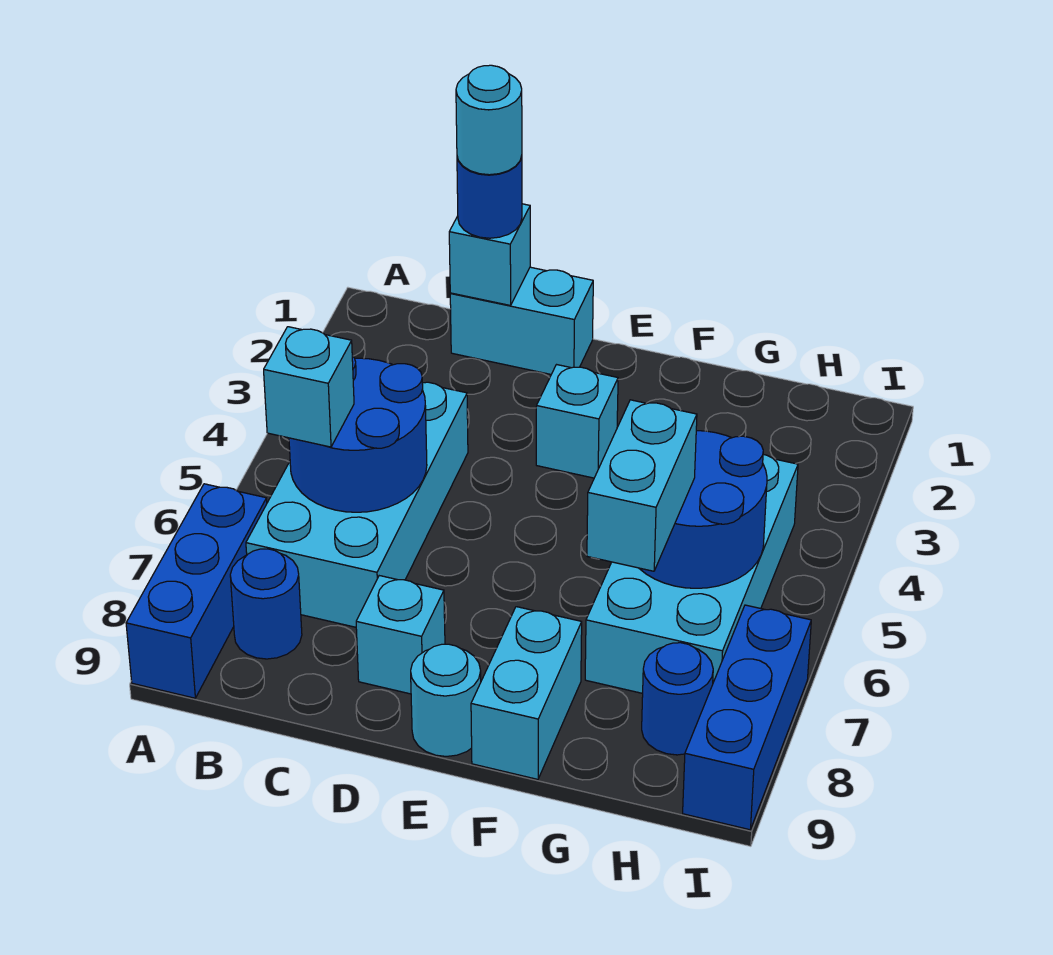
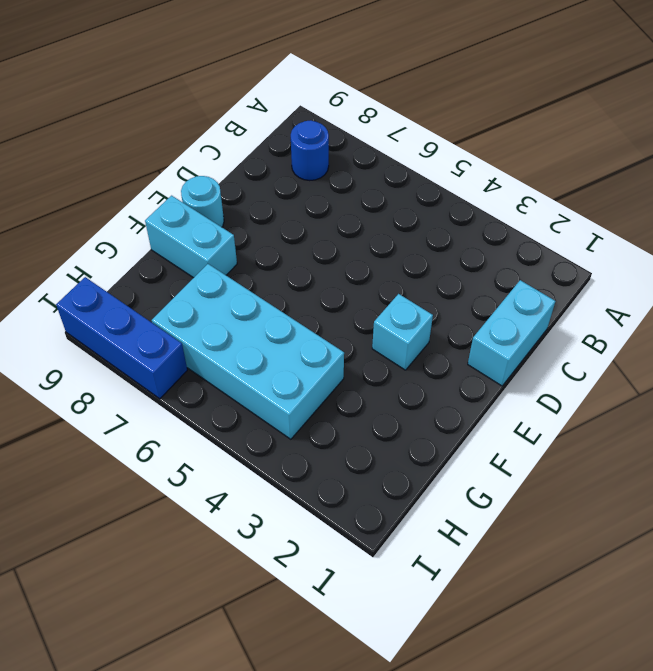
none -> blue 1x3 brick [126,484,267,698]
none -> cyan 2x4 brick [246,382,468,627]
none -> cyan 1x1 brick [356,576,445,694]

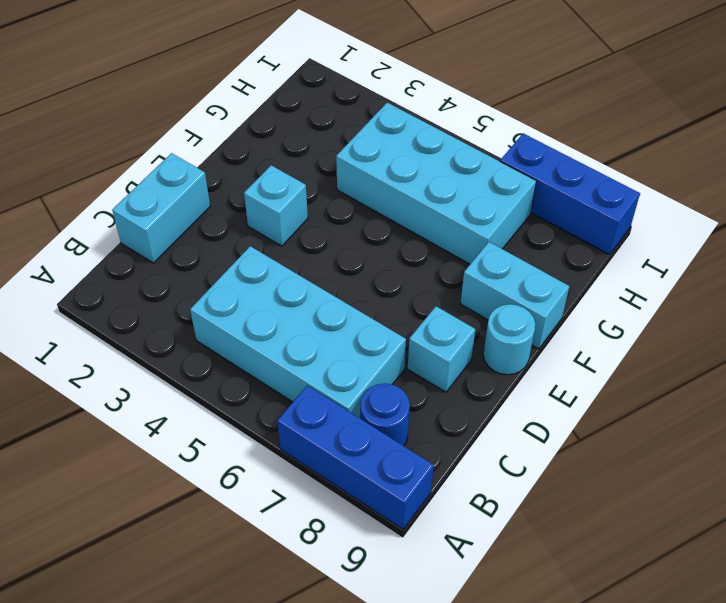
none -> blue 1x1 round brick [642,643,713,755]
none -> blue 2x2 round brick [289,356,427,512]
none -> cyan 1x1 brick [449,204,530,305]

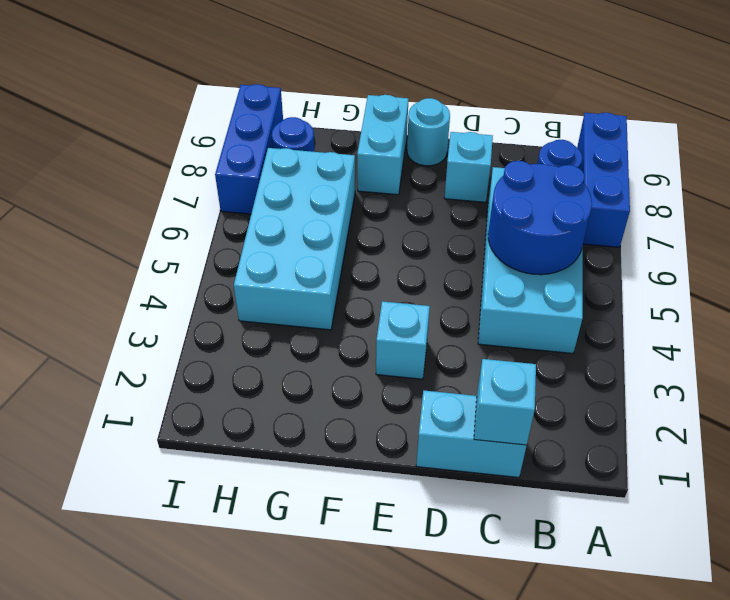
none -> blue 2x2 round brick [639,431,767,588]
none -> cyan 1x1 brick [264,327,354,447]
none -> blue 1x1 round brick [457,156,522,238]

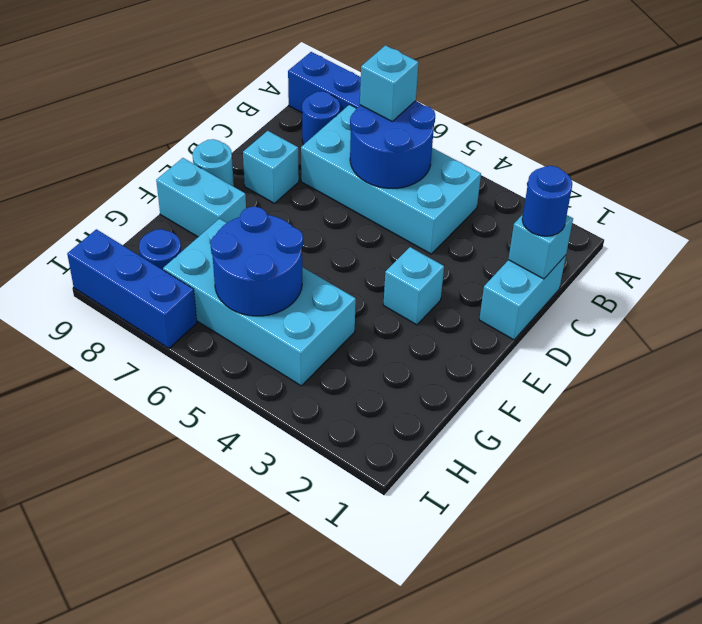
none -> cyan 1x2 brick [587,400,697,571]
none -> cyan 1x1 round brick [456,65,522,175]

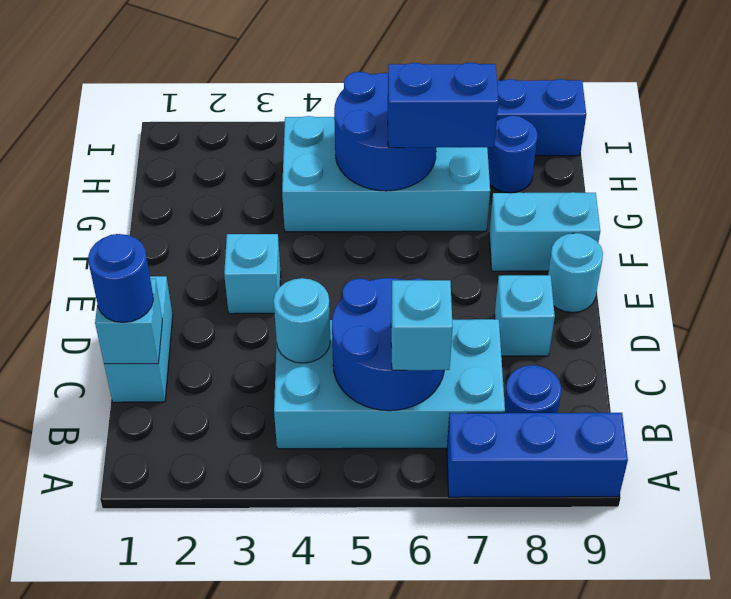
cyan 1x1 round brick [274,278,330,363] -> cyan 1x1 round brick moved to [456,65,522,175]
blue 1x2 brick [388,63,498,148] -> cyan 1x2 brick [587,400,697,571]

